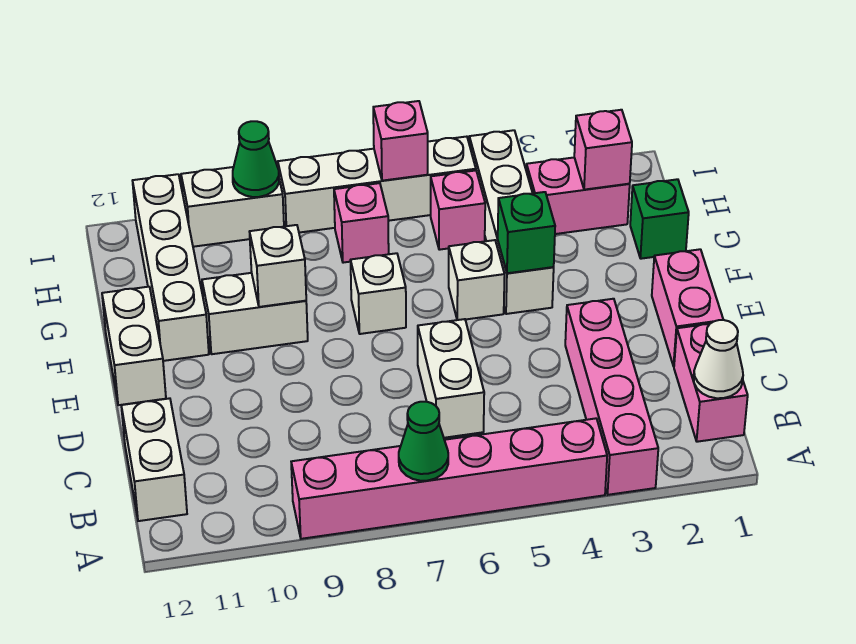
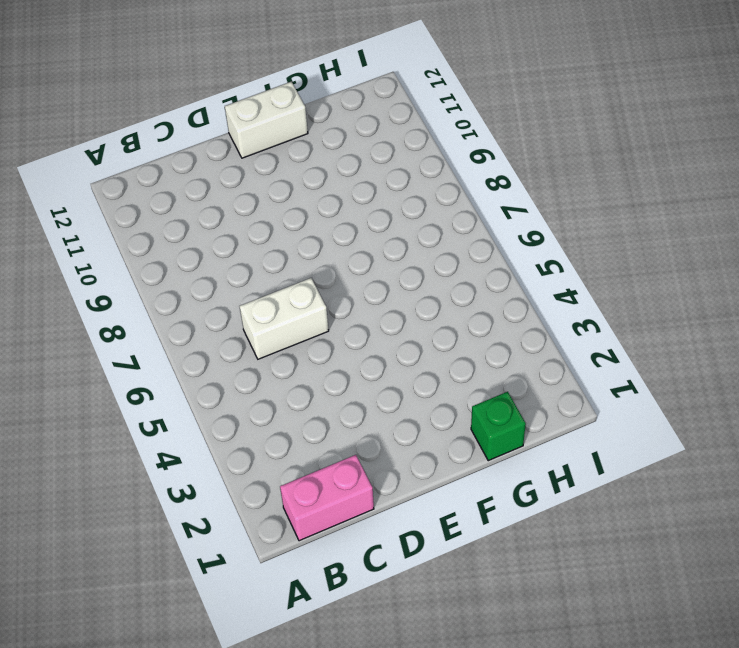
none -> pink 1x4 brick [565,299,658,495]
none -> pink 1x6 brick [291,418,607,539]
none -> white 1x2 brick [121,398,187,521]

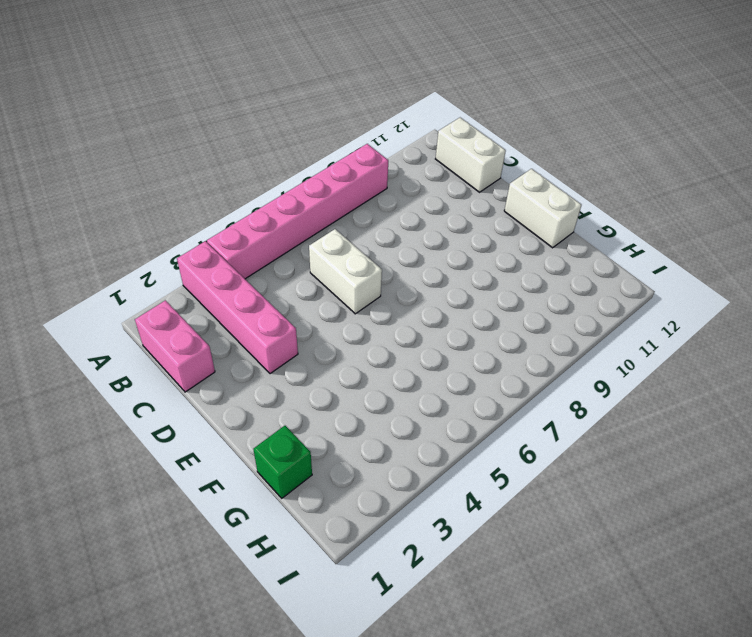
none -> pink 1x2 brick [652,249,723,366]
none -> white 1x4 brick [469,130,554,314]
none -> white 1x1 brick [449,240,505,320]

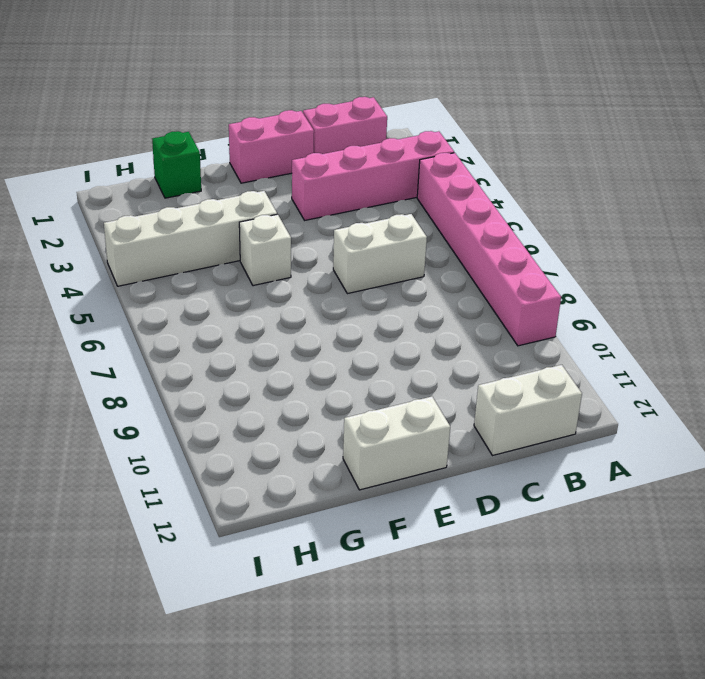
none -> white 1x1 brick [351,253,406,334]
none -> white 1x2 brick [202,273,308,354]
none -> white 1x4 brick [132,174,209,361]

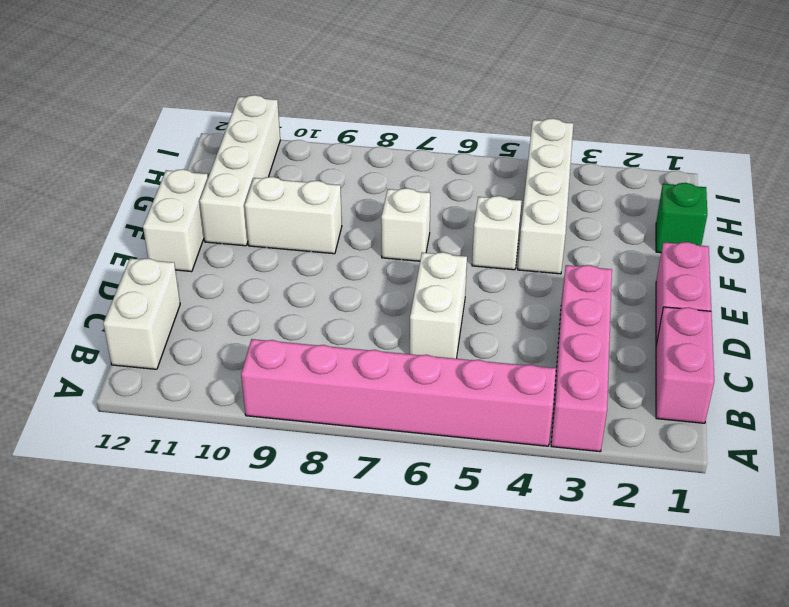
none -> pink 1x2 brick [526,158,630,234]
none -> pink 1x1 brick [431,170,485,250]
none -> pink 1x1 brick [334,183,389,263]

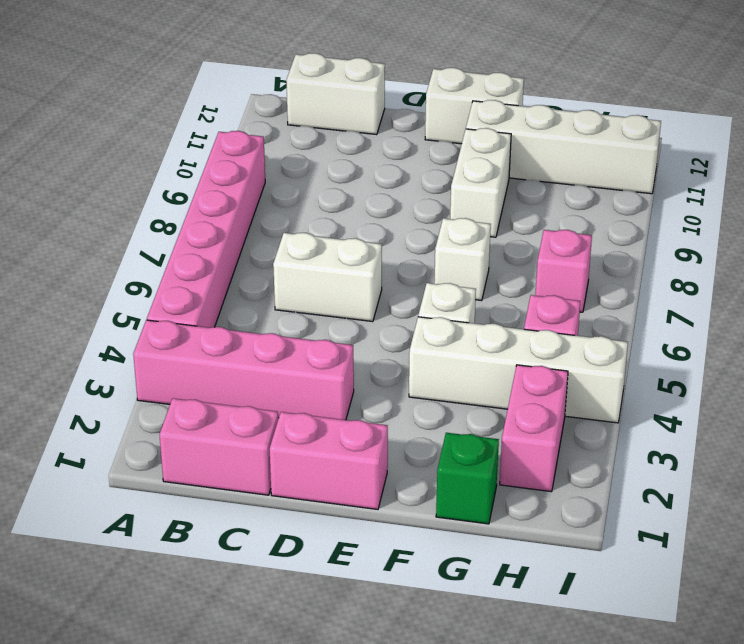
none -> white 1x4 brick [278,137,476,233]
none -> white 1x2 brick [181,167,284,247]
none -> green 1x1 cone [399,402,448,481]

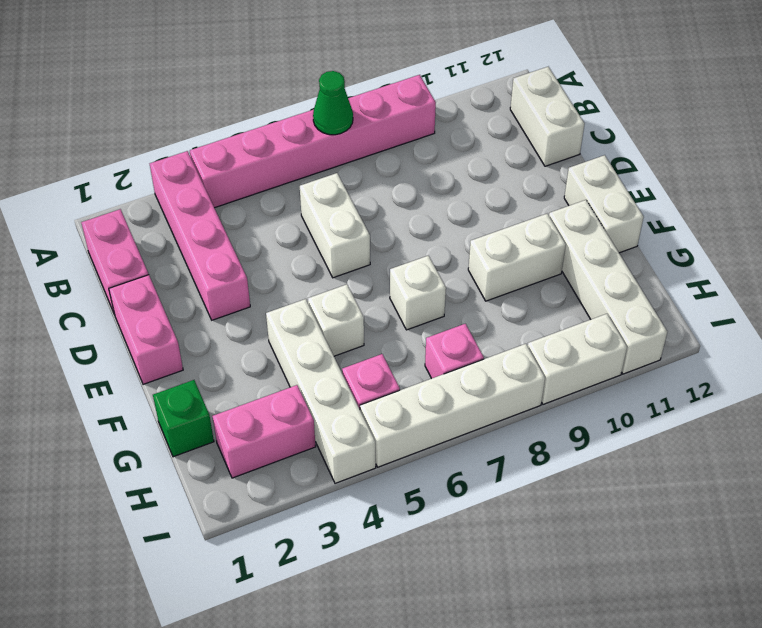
none -> white 1x1 cone [694,320,743,398]
none -> green 1x1 brick [498,192,555,273]
none -> white 1x1 brick [250,225,306,307]

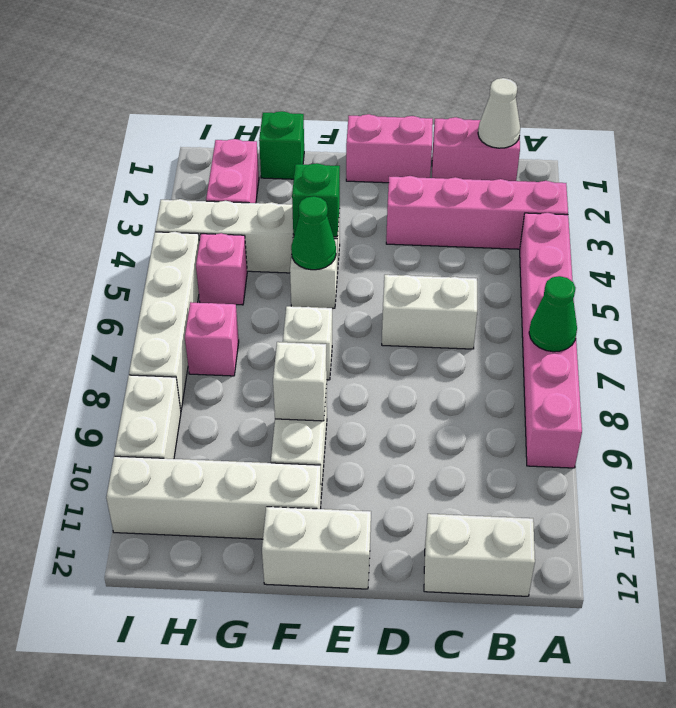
green 1x1 cone [291,196,336,270] -> green 1x1 cone moved to [233,121,279,197]
none -> pink 1x1 brick [574,110,632,190]
none -> pink 1x1 brick [373,101,428,181]

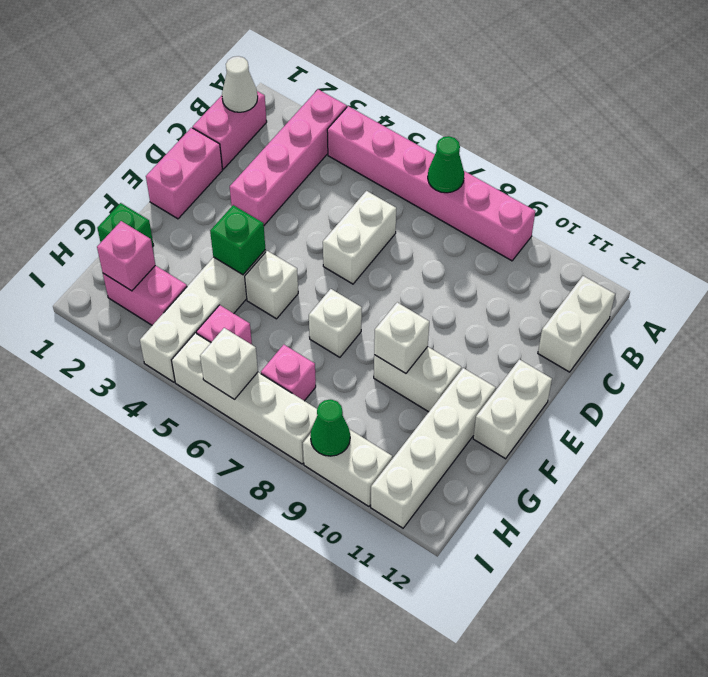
white 1x1 brick [200,328,258,400] -> pink 1x1 brick [373,101,428,181]

